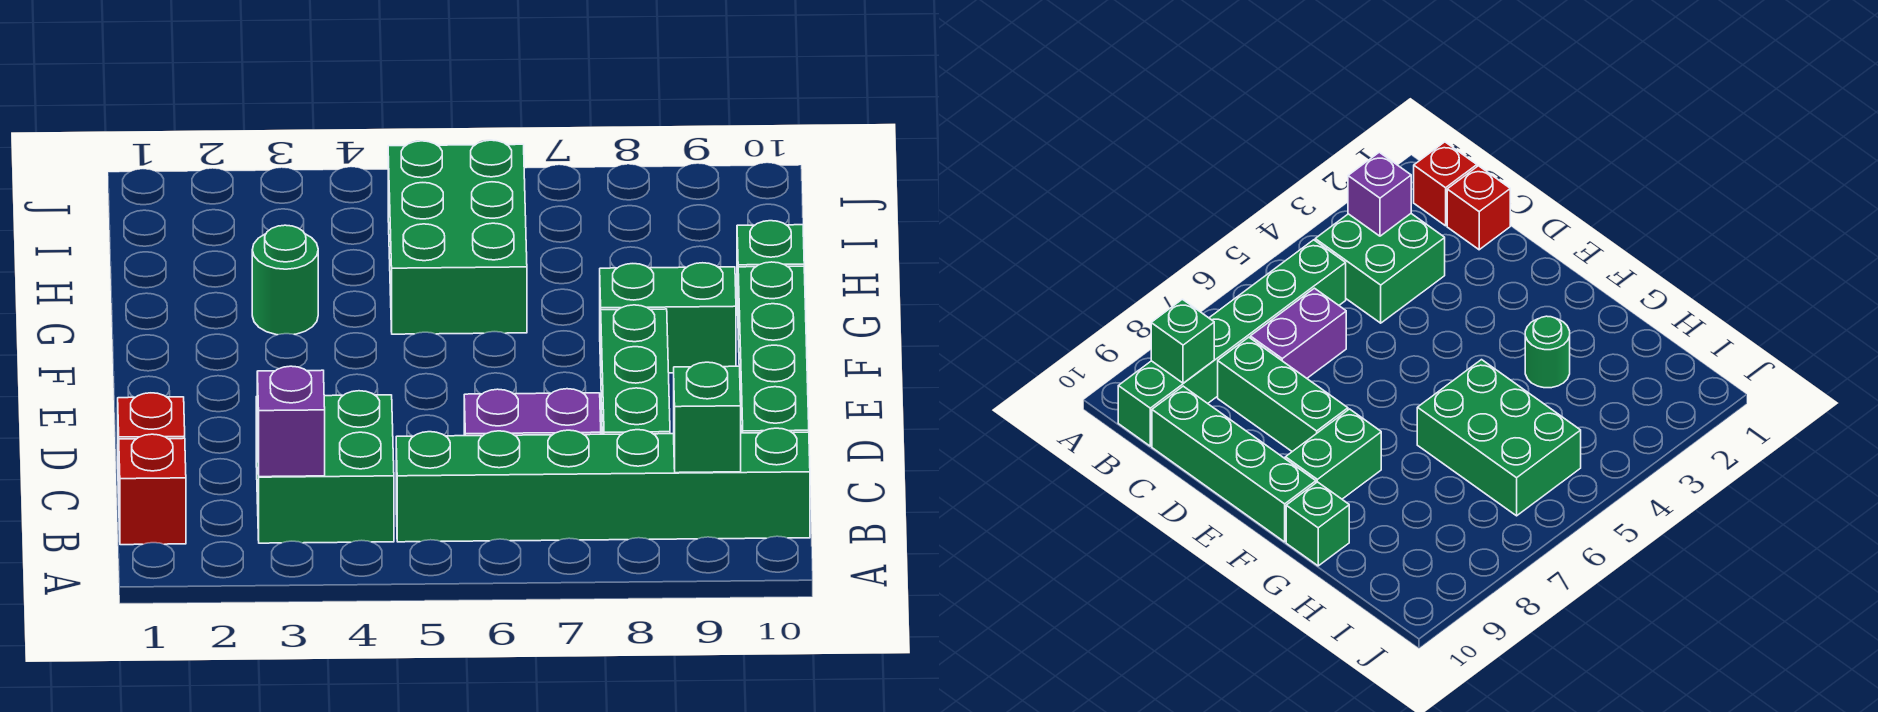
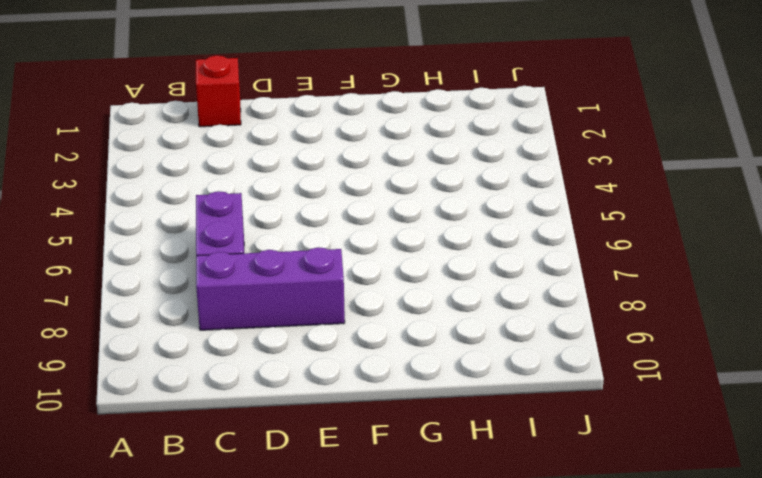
purple 1x3 brick [196,247,345,330] -> green 1x3 brick [601,305,670,434]
none -> red 1x1 brick [119,434,186,545]
none -> green 2x2 brick [256,391,394,543]
none -> green 1x6 brick [396,428,810,542]

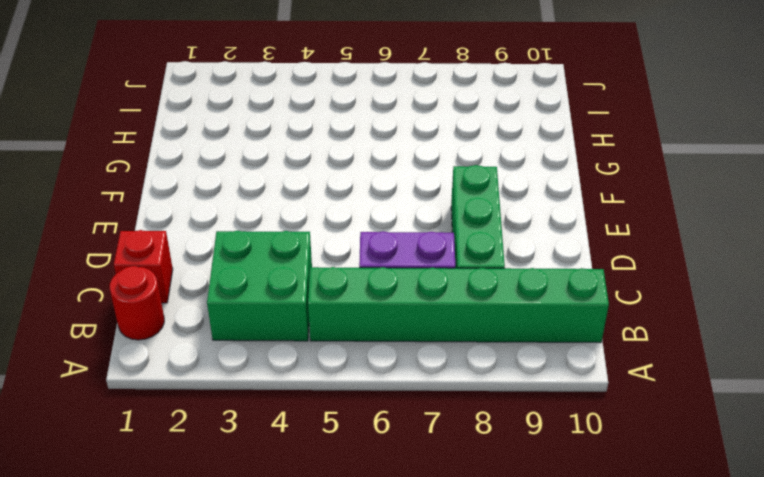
red 1x1 round brick [110,266,164,340] -> red 1x1 brick [119,434,186,545]
none -> green 1x4 brick [738,262,809,433]
none -> green 1x2 brick [600,263,736,373]
none -> green 1x1 round brick [252,225,318,335]

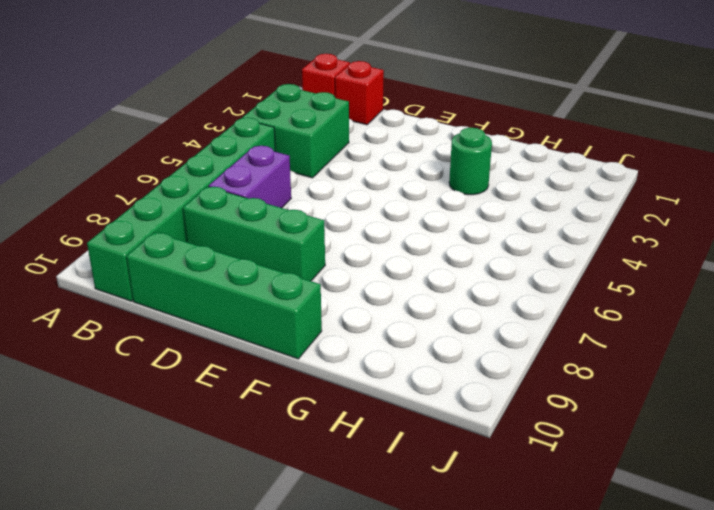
none -> green 1x2 brick [600,263,736,373]
none -> green 2x3 brick [388,140,527,334]
none -> green 1x1 brick [737,221,804,304]

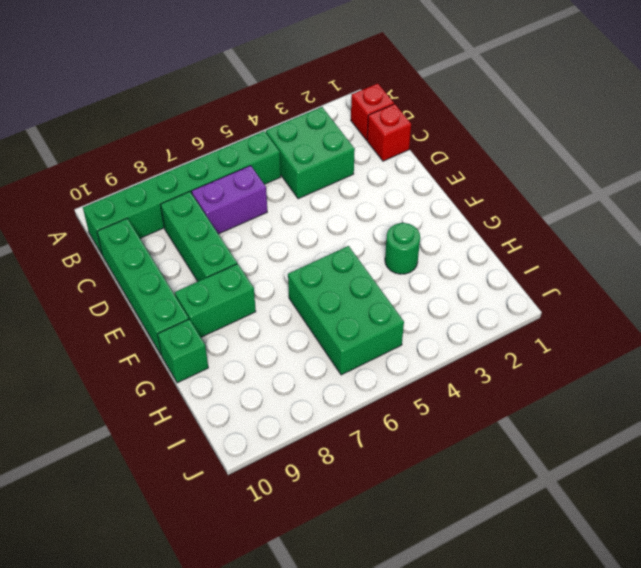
none -> purple 1x1 brick [257,366,325,477]
none -> green 1x1 brick [674,362,741,473]

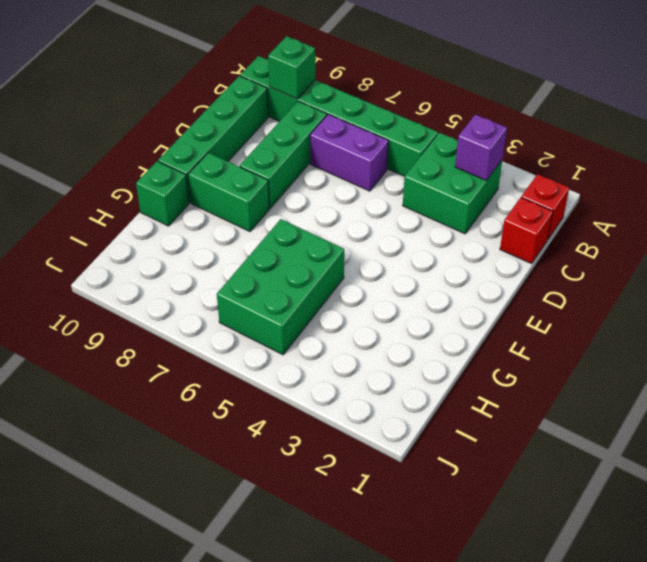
none -> green 1x1 round brick [252,225,318,335]

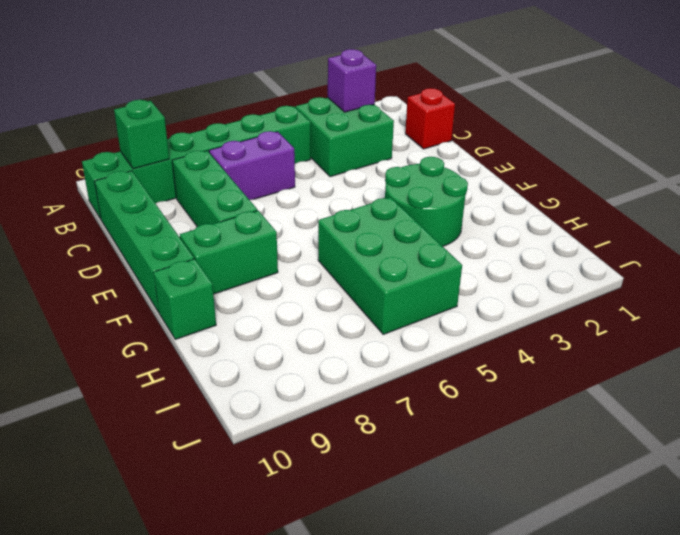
green 2x2 round brick [385,157,468,246] -> green 1x1 round brick [252,225,318,335]
none -> red 1x1 brick [119,434,186,545]

